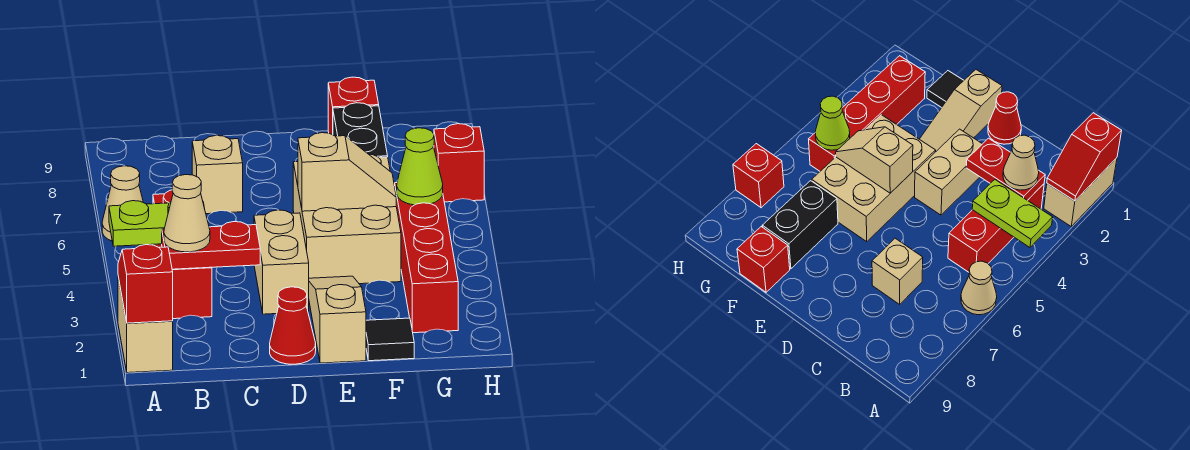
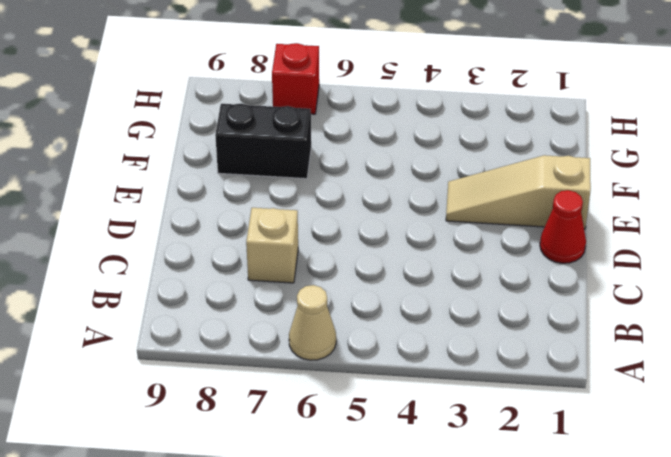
none -> tan 1x2 brick [118,277,173,373]
none -> red 1x3 brick [153,190,212,319]
none -> tan 1x2 brick [254,210,309,314]

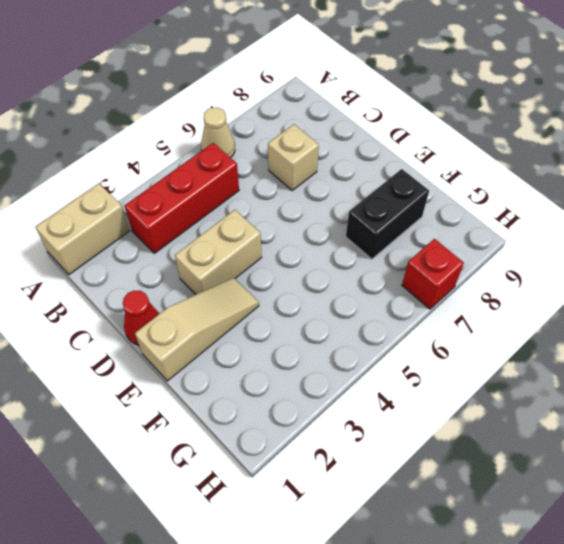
none -> tan 2x3 brick [293,154,401,284]
none -> black 1x1 tile [366,318,414,361]
none -> red 1x1 brick [328,77,379,135]

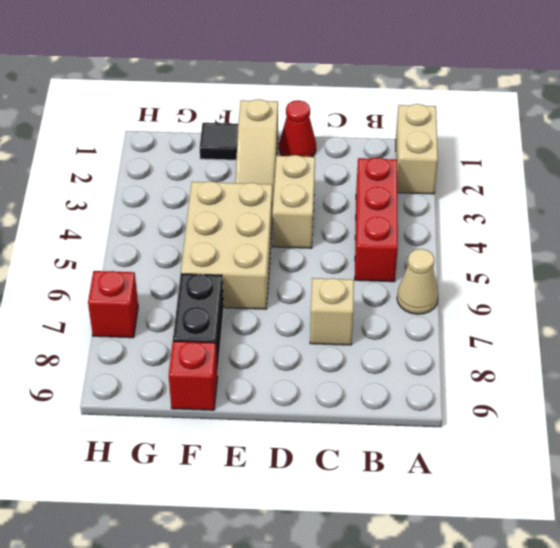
none -> red 1x4 brick [395,183,458,333]
none -> red 1x2 slope [118,245,173,323]
none -> lime 1x2 plate [109,201,204,246]

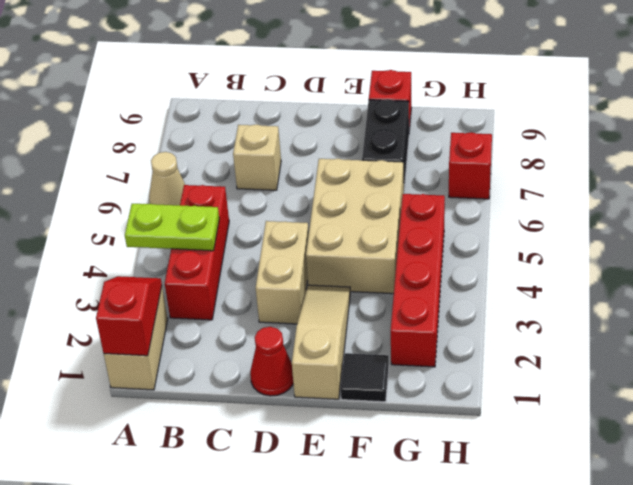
none -> red 1x2 plate [162,222,260,270]
none -> tan 1x2 slope [298,133,396,211]
none -> lime 1x1 cone [397,128,443,205]

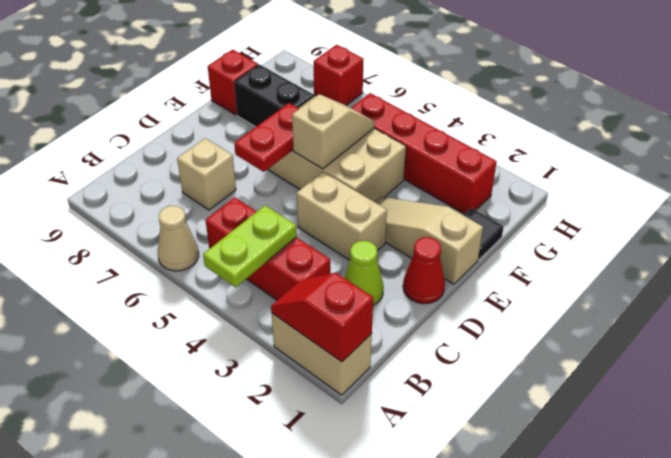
lime 1x1 cone [344,241,384,305] -> lime 1x1 cone moved to [397,128,443,205]
red 1x2 plate [234,103,299,172] -> red 1x2 plate moved to [162,222,260,270]
none -> tan 1x1 cone [164,175,210,252]

